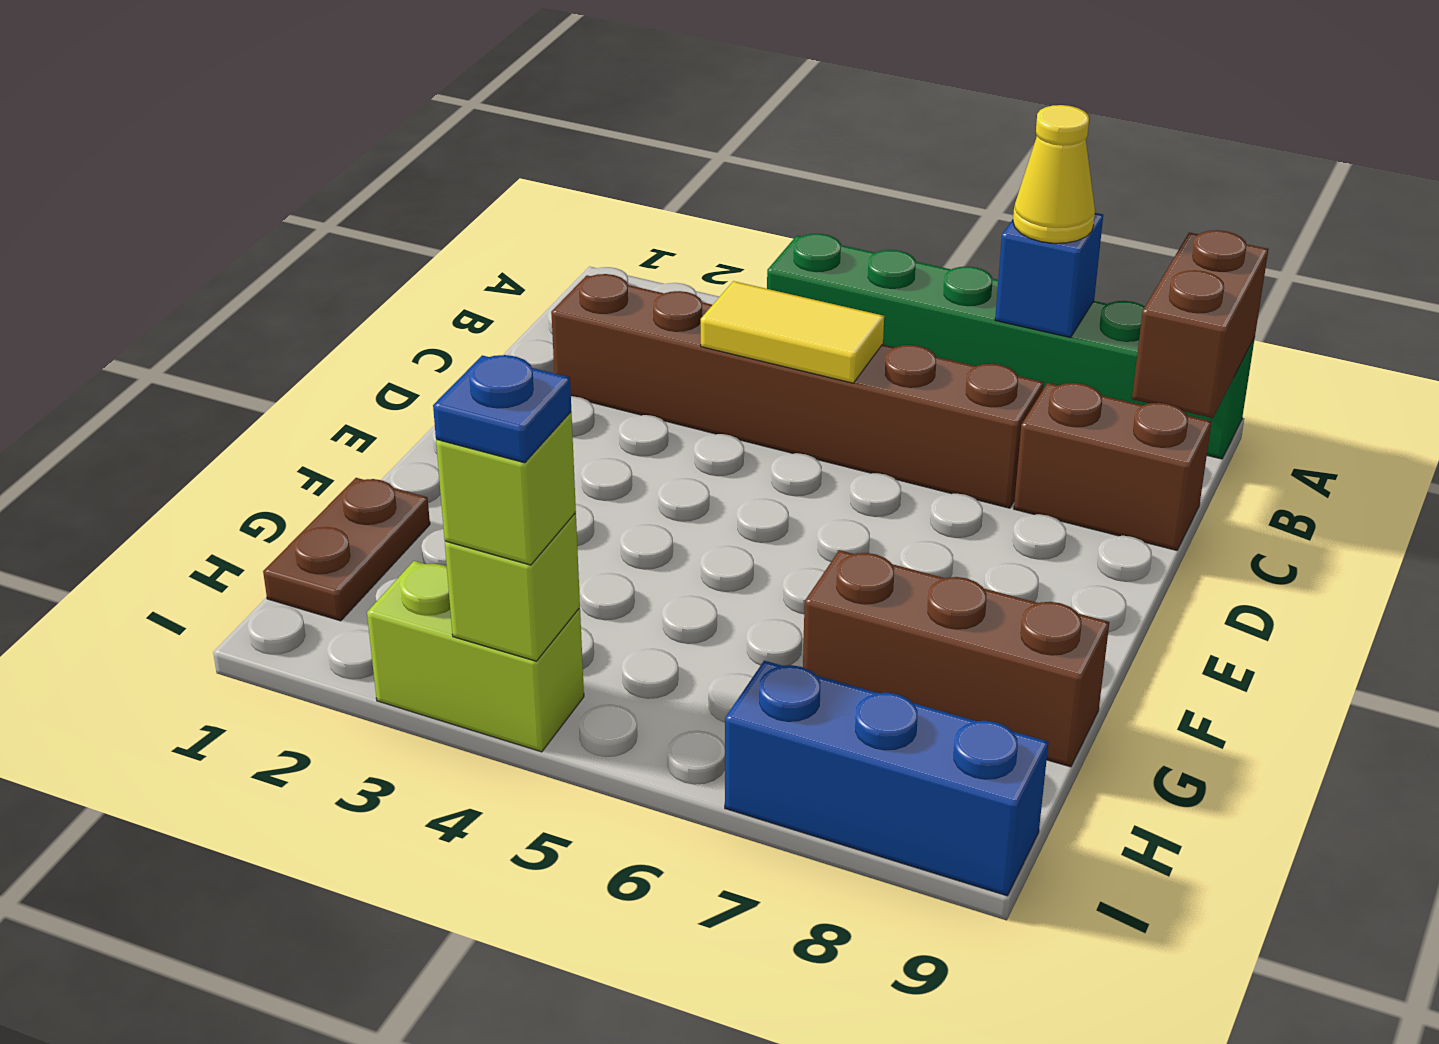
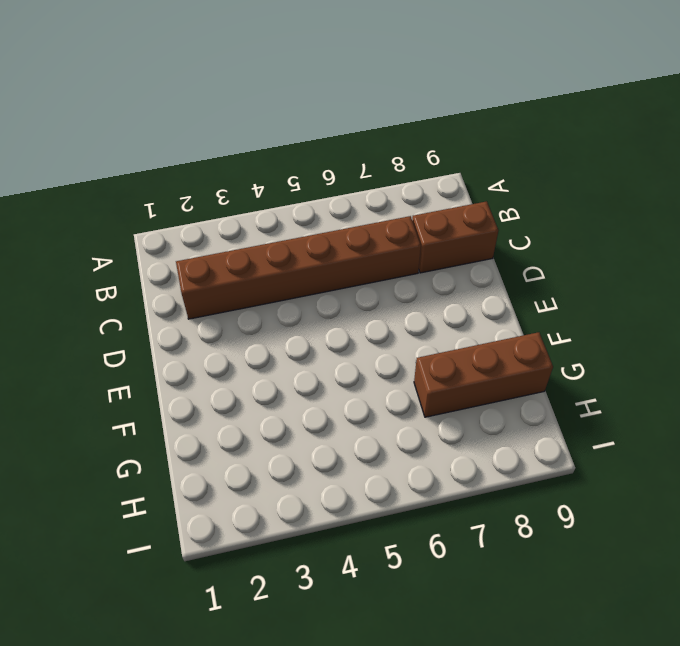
none -> green 1x6 brick [767,234,1255,459]
none -> brown 1x2 plate [263,478,430,621]
none -> lime 1x2 brick [367,561,584,752]

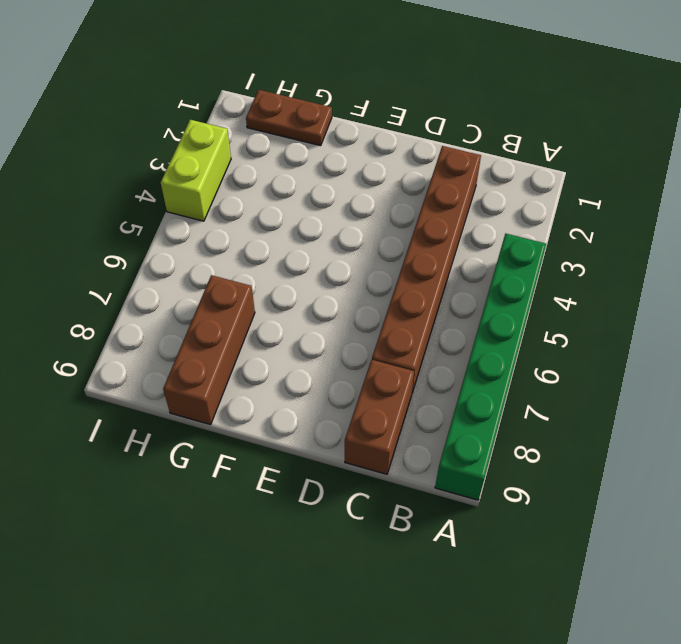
none -> blue 1x3 brick [725,661,1048,896]
none -> blue 1x1 brick [995,213,1103,337]
none -> brown 1x2 brick [1132,230,1268,418]

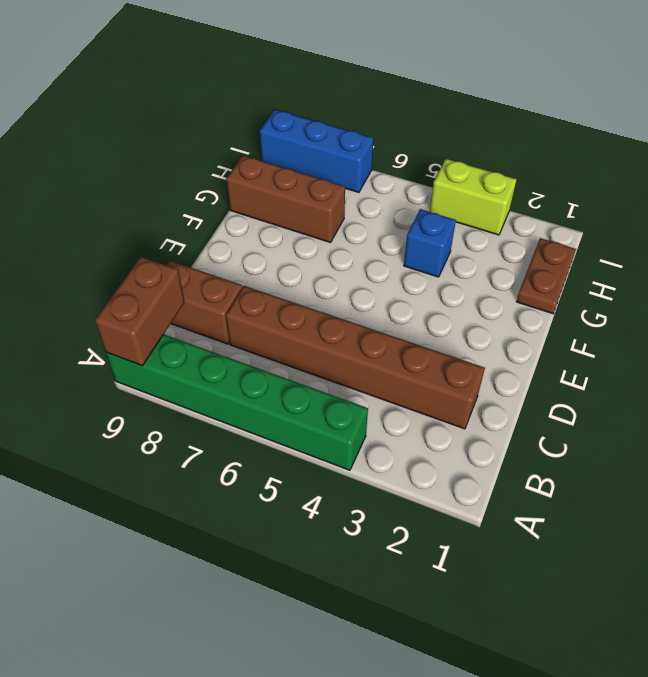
blue 1x1 brick [404,209,456,277] -> blue 1x1 brick moved to [995,213,1103,337]
none -> yellow 1x2 tile [701,281,884,383]
none -> lime 1x1 brick [445,513,580,661]
none -> yellow 1x1 cone [1013,105,1095,243]

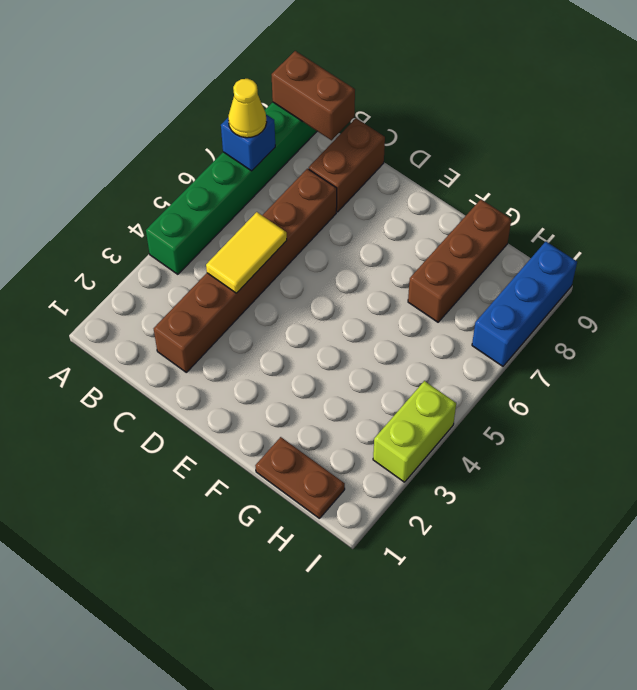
none -> lime 1x1 brick [445,513,580,661]
none -> lime 1x1 brick [436,412,576,565]
none -> blue 1x1 plate [433,355,571,463]

